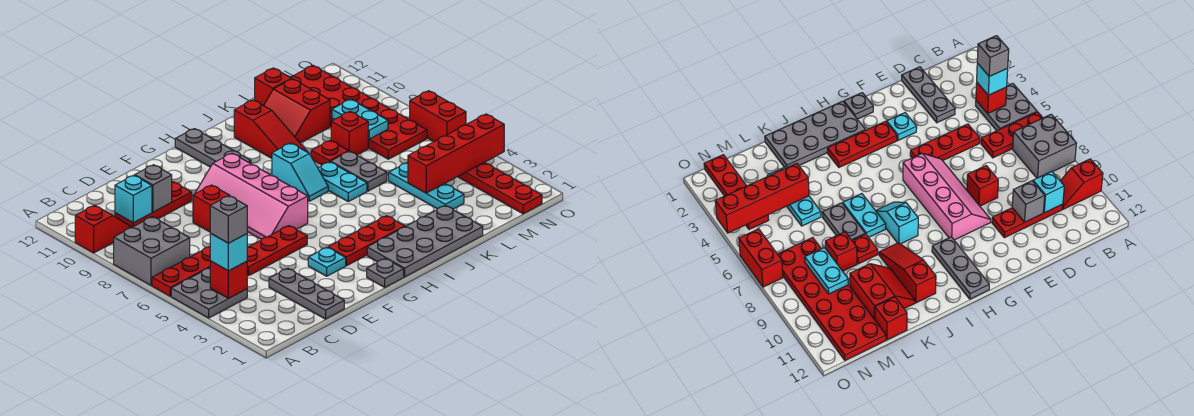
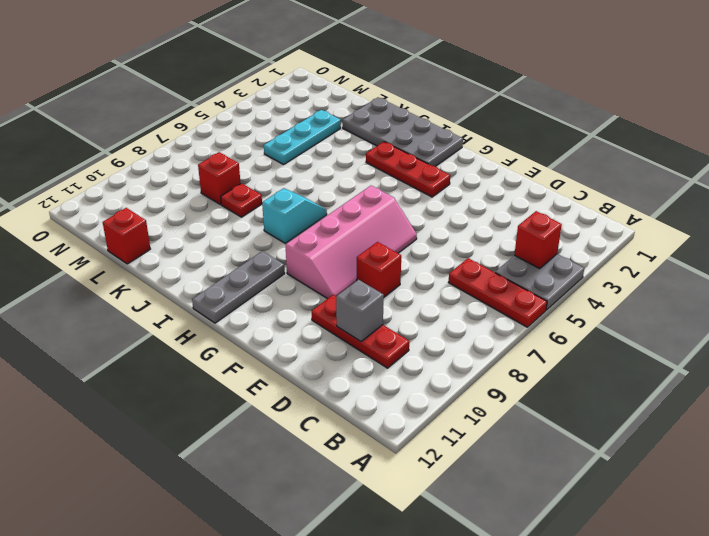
none -> grey 2x2 brick [114,217,190,286]
none -> red 1x2 slope [75,205,132,253]
none -> grey 1x3 plate [269,268,344,319]
none -> red 1x3 plate [247,226,307,275]

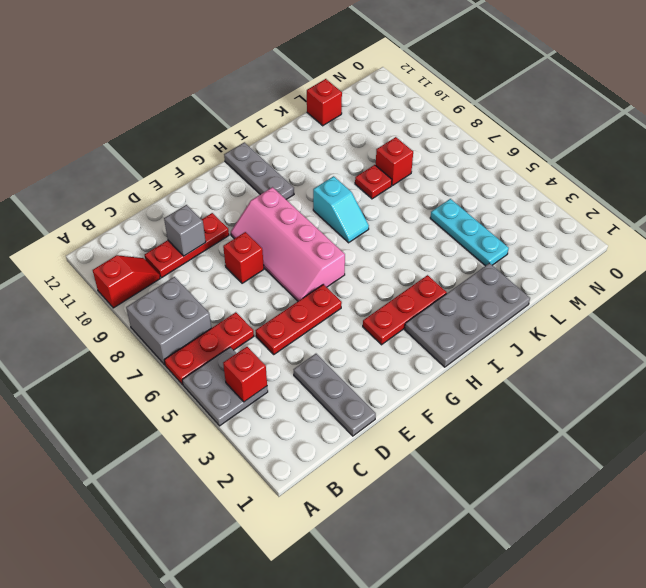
none -> cyan 1x1 plate [308,247,346,276]
none -> grey 1x1 plate [367,259,404,287]
none -> cyan 1x2 plate [318,162,367,202]
none -> red 1x3 slope [234,100,307,158]

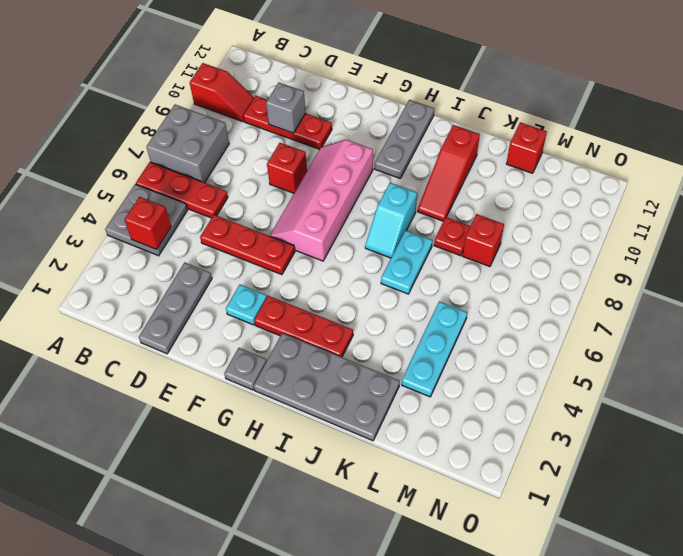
none -> grey 1x2 plate [331,151,387,191]
none -> red 2x2 slope [264,79,330,143]
none -> red 2x6 plate [290,66,427,159]
none -> red 1x4 plate [458,162,542,214]

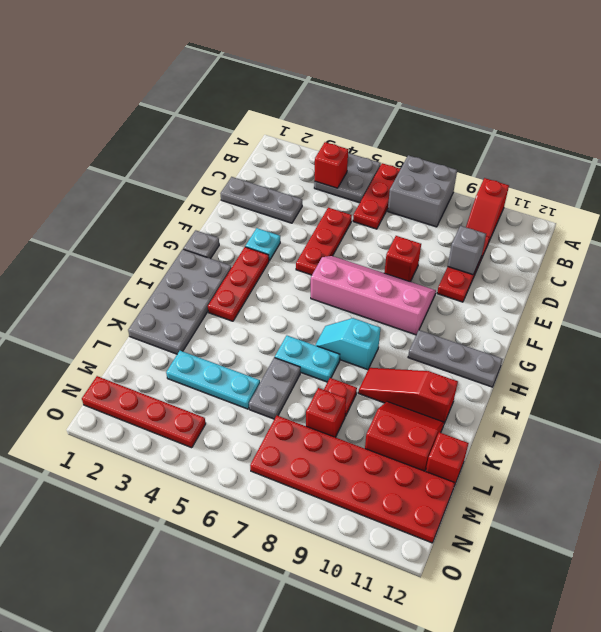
grey 1x2 plate [249,358,300,419] -> grey 1x2 plate turned to [331,151,387,191]
none -> red 1x2 brick [410,91,466,142]
none -> cyan 1x1 brick [115,175,152,223]
none -> red 1x4 brick [408,114,504,193]
none -> cyan 1x2 plate [332,99,388,139]

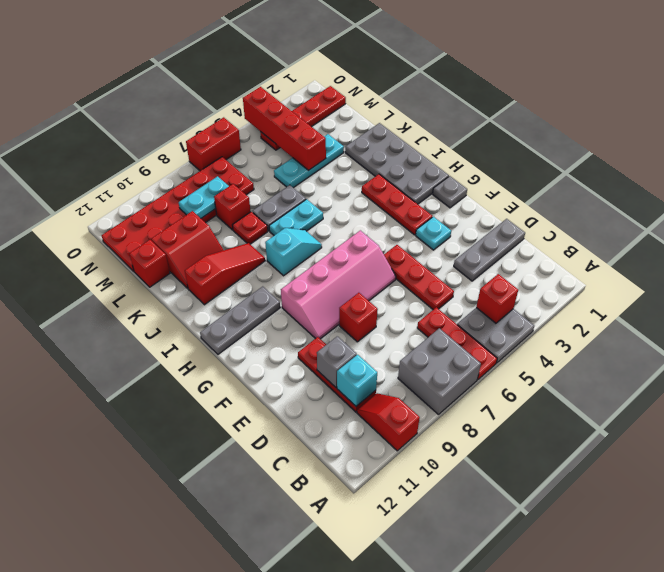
none -> cyan 1x1 brick [210,233,247,271]
none -> grey 1x1 brick [210,196,247,243]

